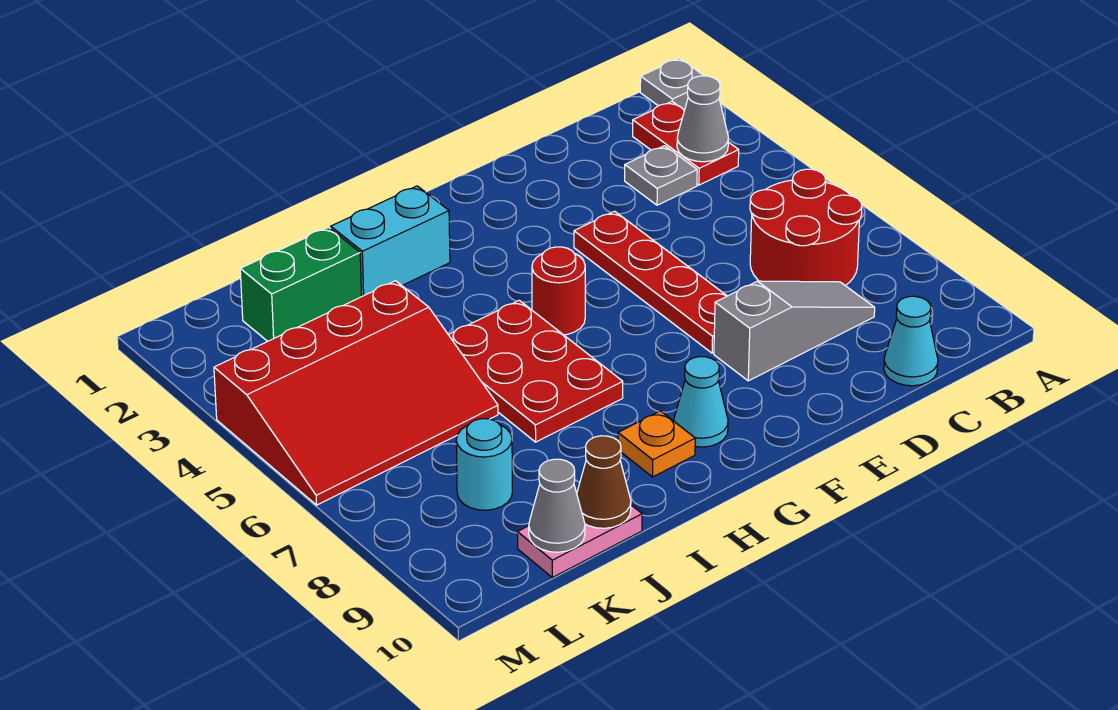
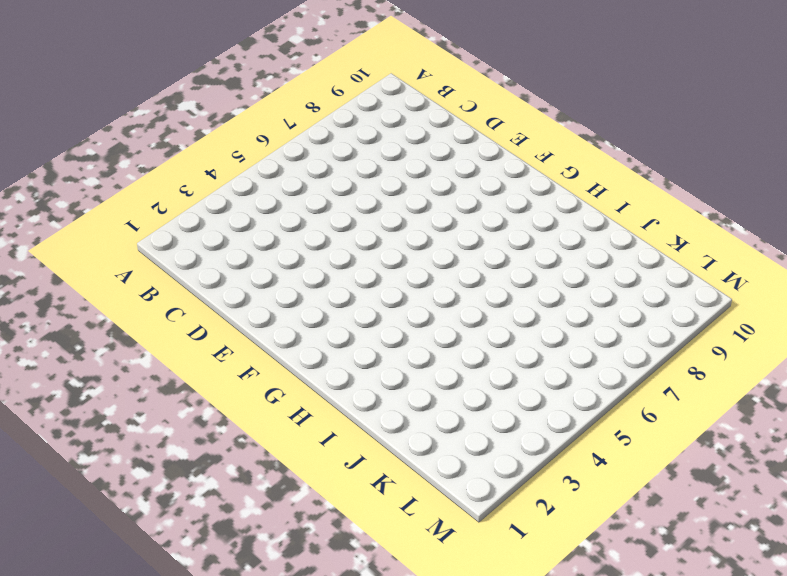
none -> grey 1x1 plate [640,58,704,110]
none -> red 1x2 plate [633,102,739,185]
none -> red 2x2 round brick [750,169,862,286]

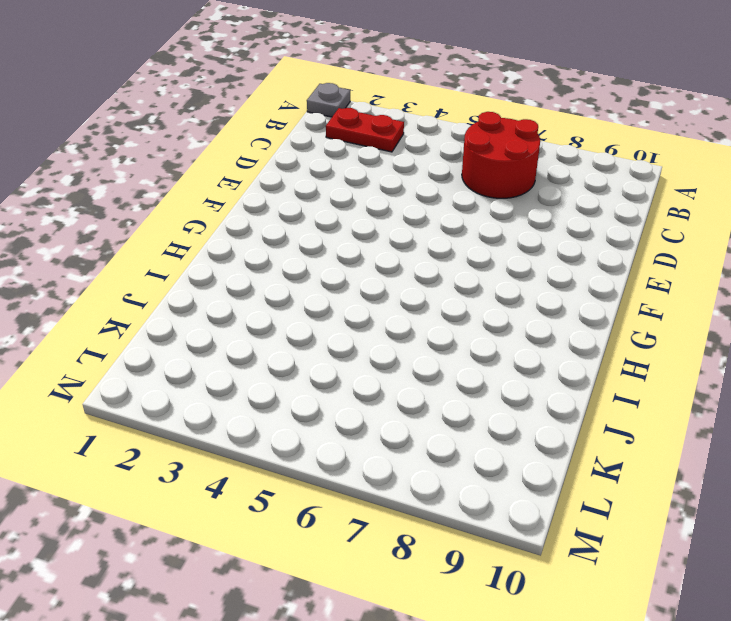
none -> grey 1x1 plate [625,146,697,205]
none -> grey 1x3 slope [714,281,875,381]
none -> cyan 1x1 cone [884,296,938,386]

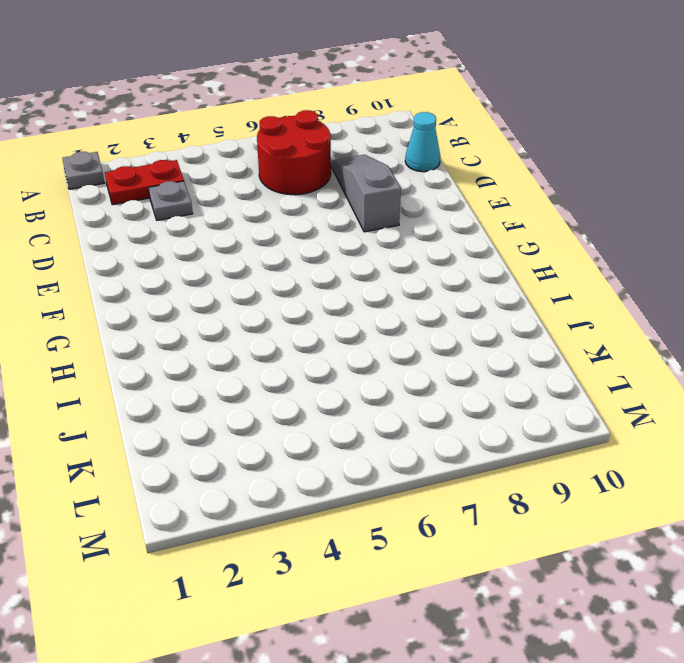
none -> red 1x4 plate [574,211,727,353]
none -> red 1x1 round brick [532,247,585,335]
none -> cyan 1x1 cone [674,357,728,447]

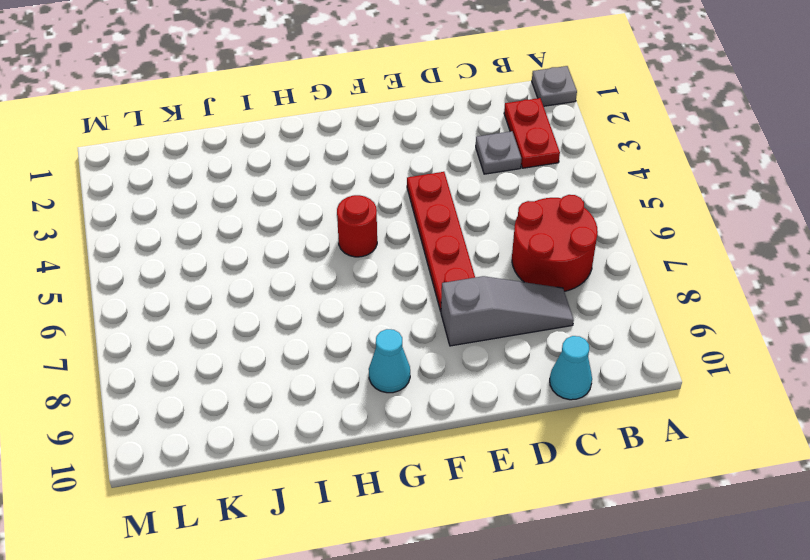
none -> cyan 1x2 brick [331,186,450,296]
none -> red 2x3 plate [449,300,623,442]
none -> orange 1x1 plate [618,411,695,477]

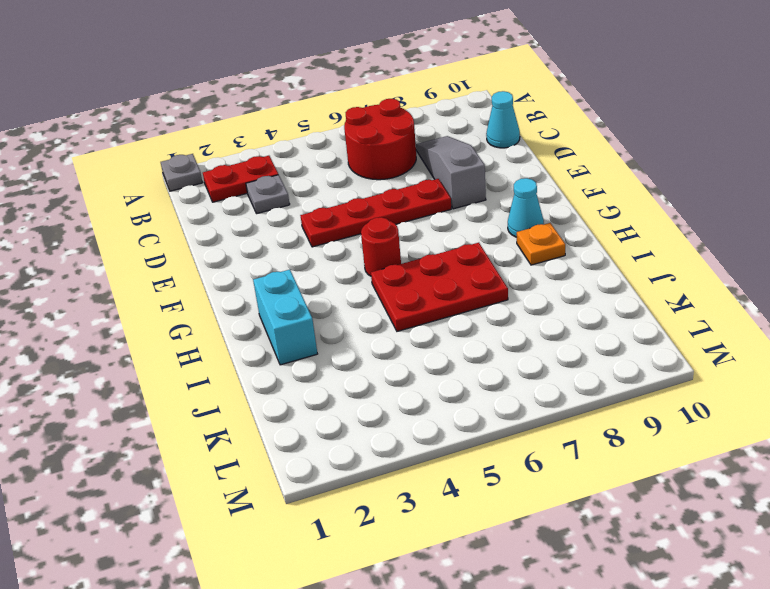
none -> green 1x2 brick [240,227,362,341]
none -> red 3x4 slope [214,281,498,505]
none -> pink 1x2 plate [517,505,642,577]

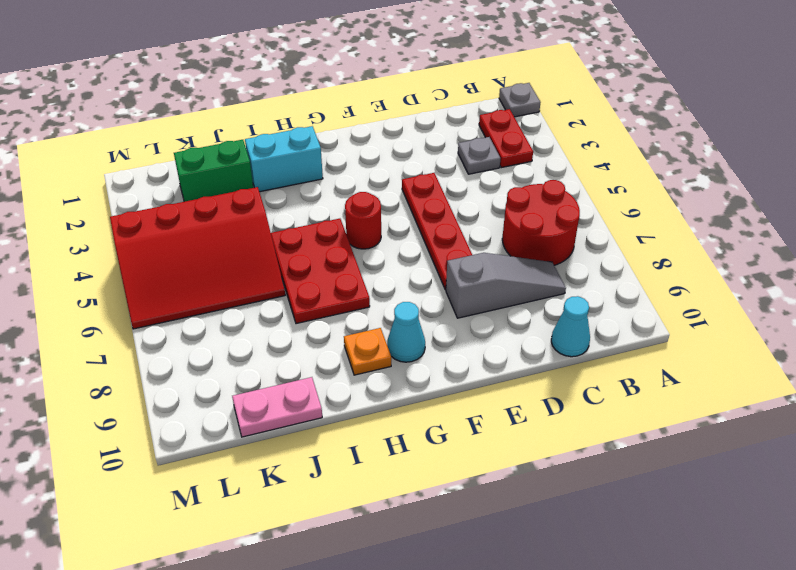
none -> cyan 1x1 round brick [456,419,512,510]
none -> grey 1x1 cone [677,76,728,162]
none -> brown 1x1 cone [577,436,631,528]

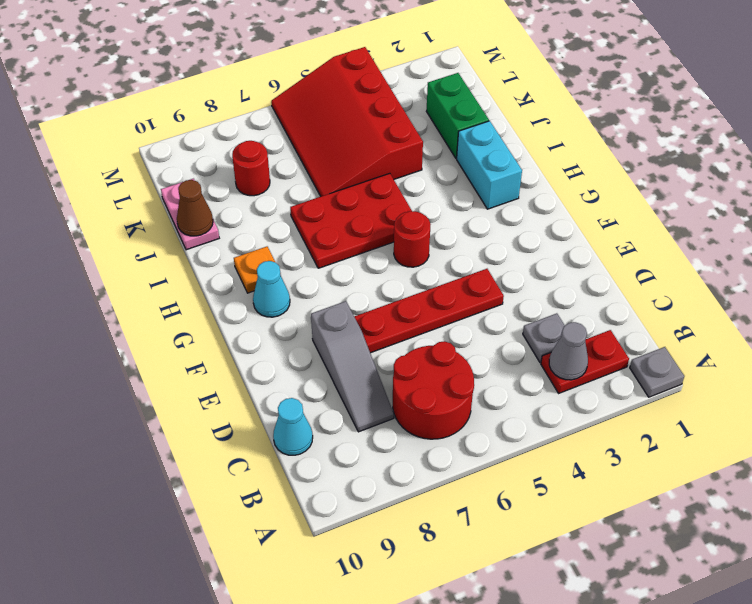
red 1x1 round brick [232,141,270,196] -> cyan 1x1 round brick [456,419,512,510]
none -> grey 1x1 cone [529,459,585,552]

